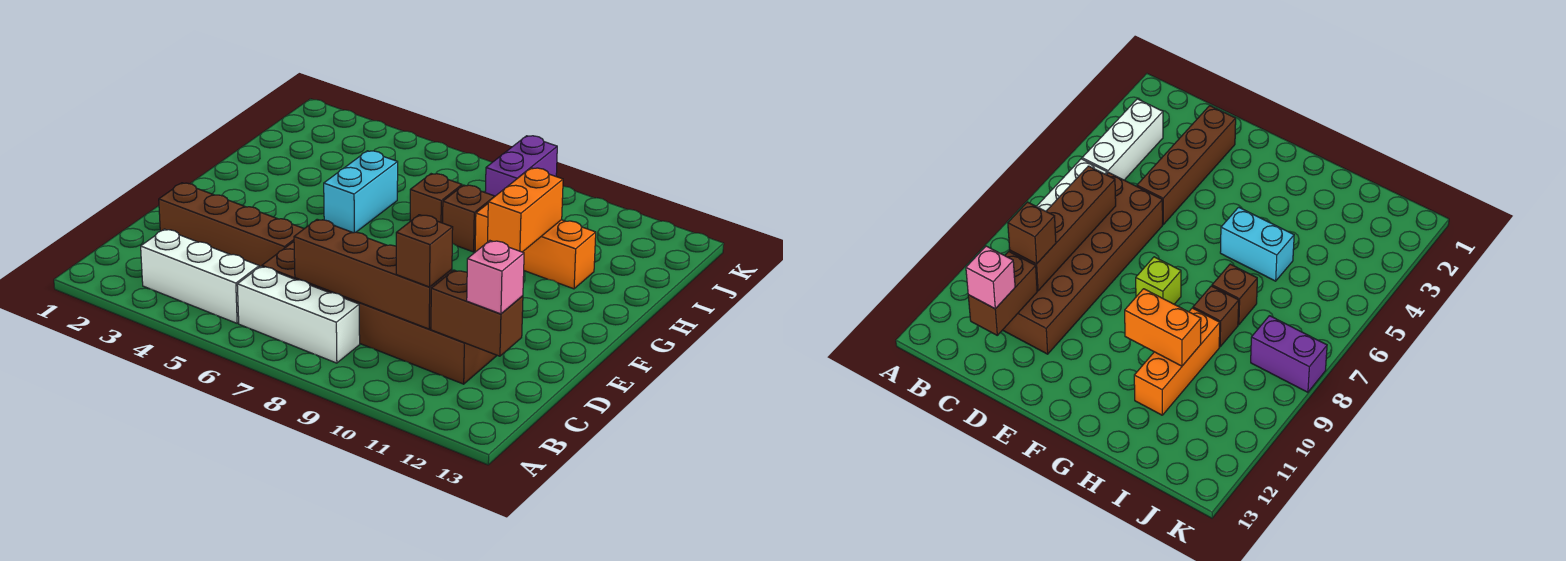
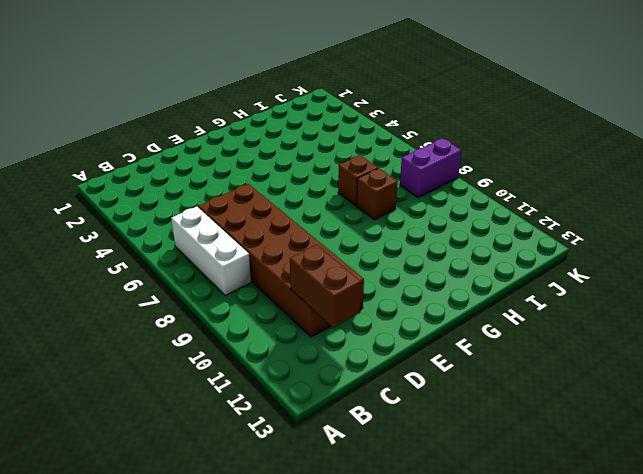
none -> white 1x3 brick [141,229,259,323]
none -> brown 1x4 brick [159,183,304,267]
none -> lime 1x1 brick [1136,257,1181,304]

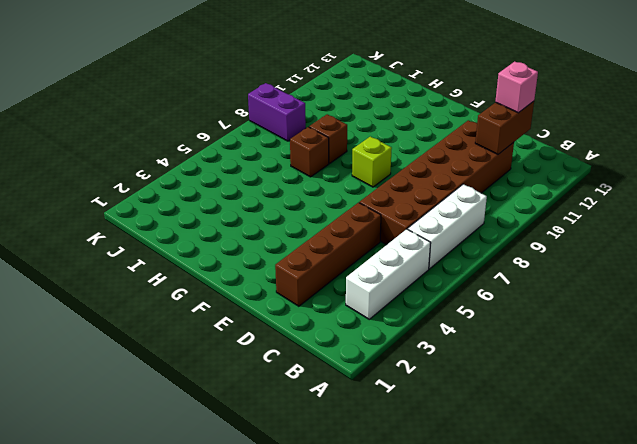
none -> cyan 1x2 brick [324,151,398,233]
none -> orange 1x3 brick [475,204,596,289]
none -> brown 1x4 brick [294,219,452,329]

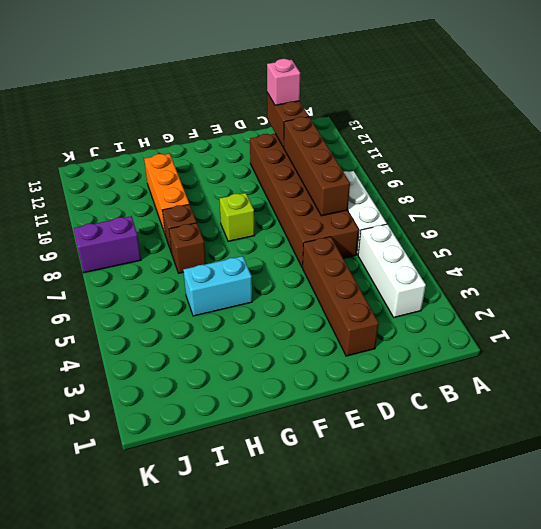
none -> orange 1x2 brick [488,168,563,252]
none -> brown 1x1 brick [396,215,453,287]

